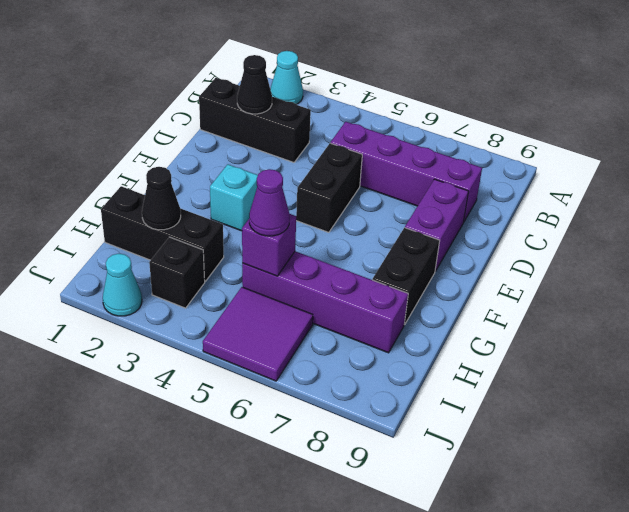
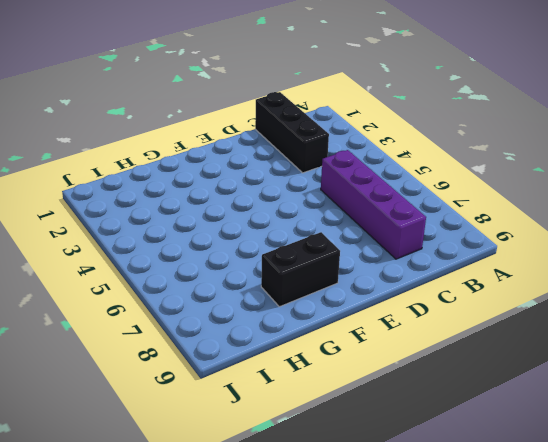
none -> cyan 1x1 cone [270,51,303,104]
none -> black 1x2 brick [296,143,362,232]
none -> purple 1x2 brick [405,179,469,271]

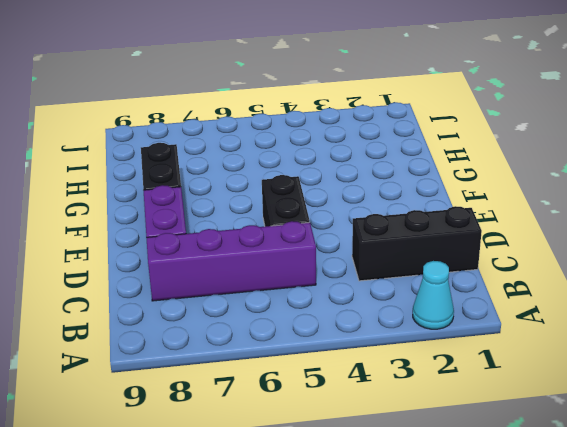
none -> cyan 1x1 brick [210,164,258,231]
none -> black 1x3 brick [101,186,224,281]
none -> purple 1x4 brick [242,251,408,353]

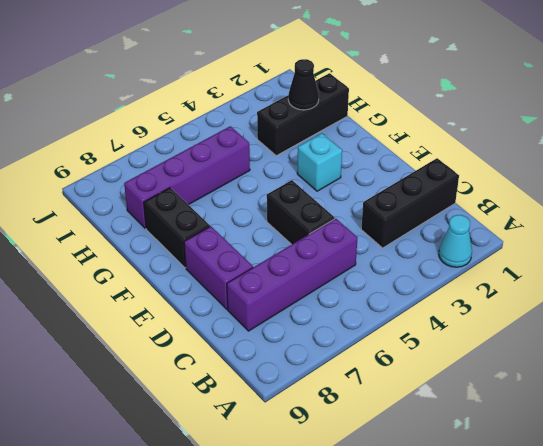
none -> black 1x1 brick [149,237,205,308]
none -> purple 2x2 tile [203,287,313,381]
none -> cyan 1x1 cone [103,254,142,316]

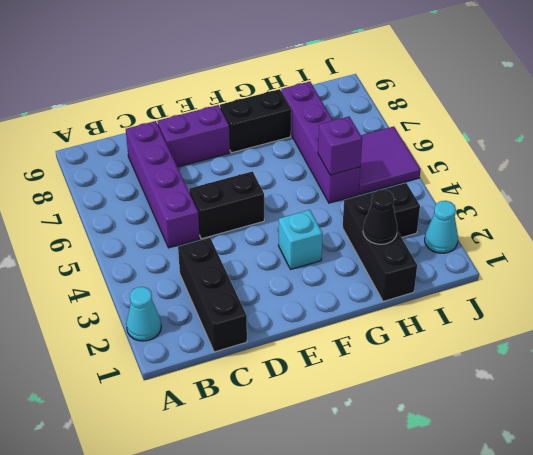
none -> black 1x1 cone [237,55,272,114]
none -> purple 1x1 cone [249,169,289,236]

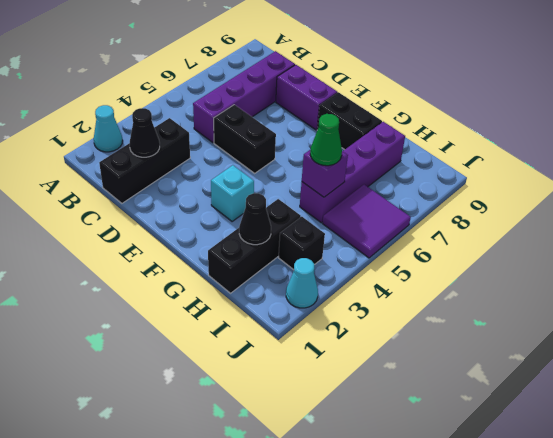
green 1x1 cone [310,114,342,166] -> purple 1x1 cone [249,169,289,236]

